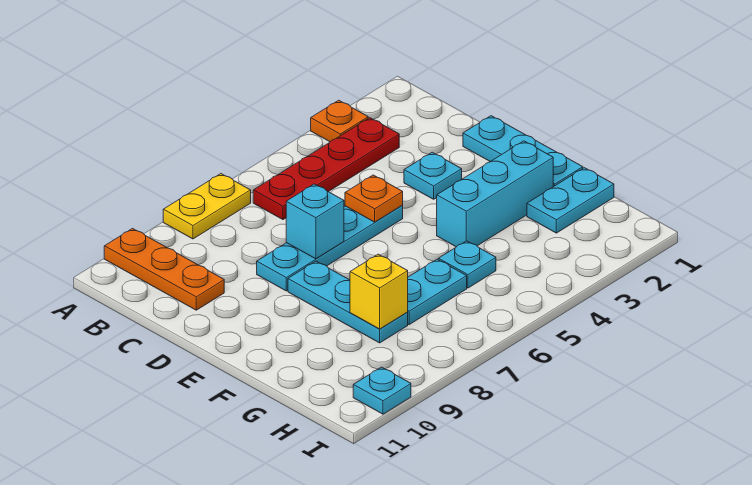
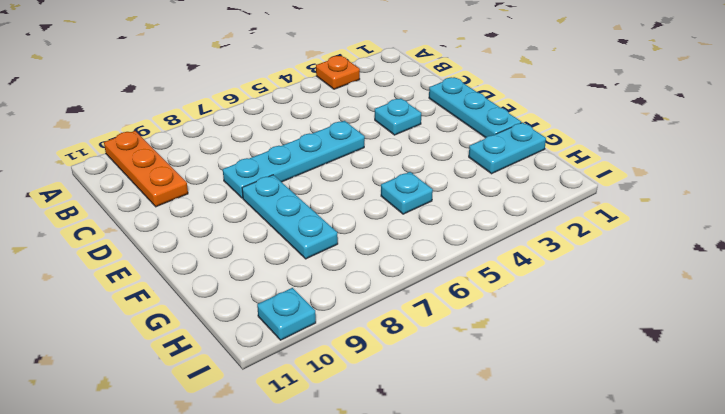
none -> yellow 1x2 plate [163,174,251,239]
none -> red 1x4 plate [253,118,399,220]
none -> cyan 1x3 brick [437,141,553,247]

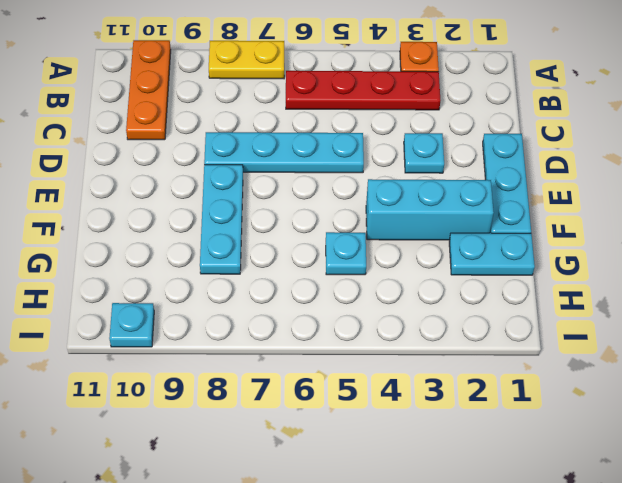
none -> cyan 1x2 plate [408,259,467,324]
none -> orange 1x1 plate [345,175,403,222]
none -> cyan 1x1 brick [286,184,344,259]

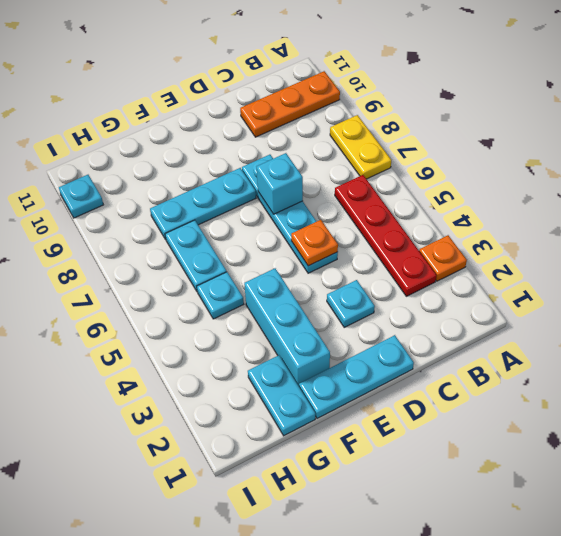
none -> yellow 1x1 brick [350,254,408,329]

